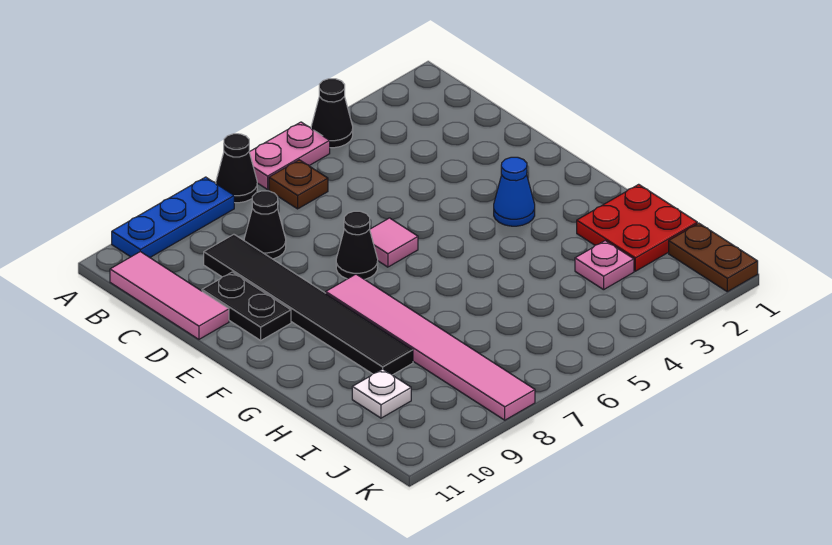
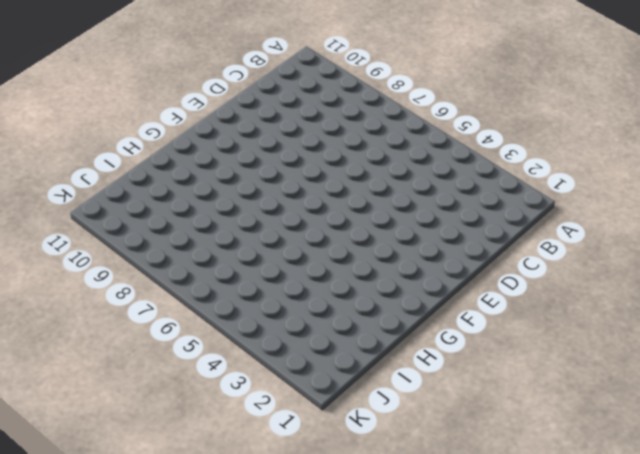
none -> black 1x1 cone [311,79,353,148]
none -> pink 1x2 plate [250,122,330,189]
none -> black 1x1 cone [216,134,257,203]

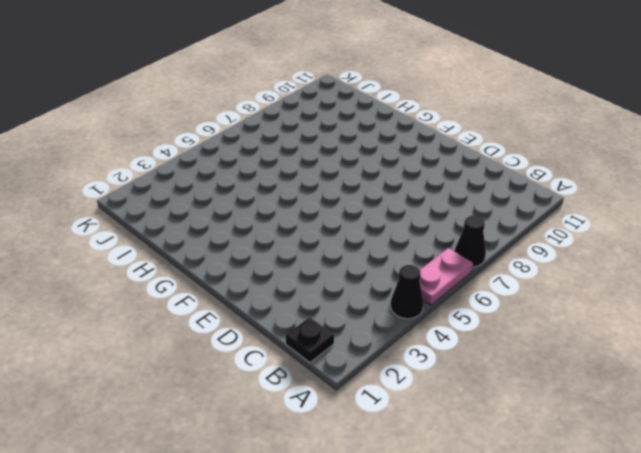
black 1x1 plate [285,317,334,363] -> none
none -> blue 1x3 plate [112,177,234,257]
none -> brown 1x1 plate [269,160,328,209]
none -> pink 1x3 tile [110,252,229,339]

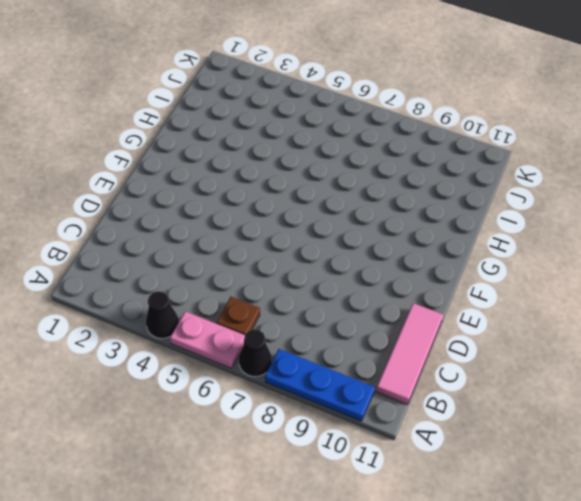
none -> black 1x1 cone [244,191,286,259]
none -> black 1x6 tile [204,234,413,375]
none -> black 1x2 plate [202,272,291,340]

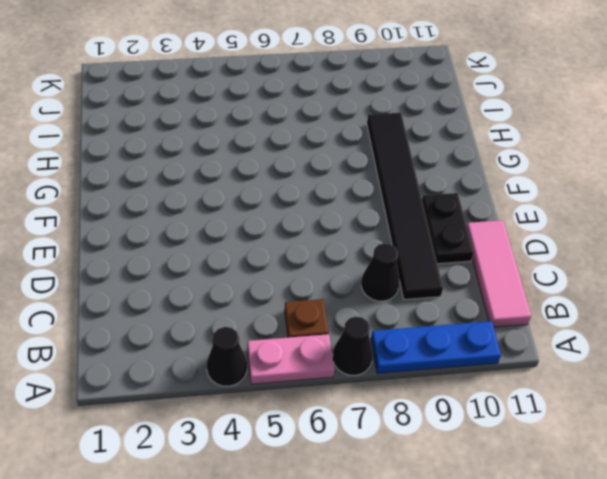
none -> pink 1x1 tile [370,218,418,267]
none -> black 1x1 cone [336,211,378,279]
none -> blue 1x1 cone [494,157,535,226]

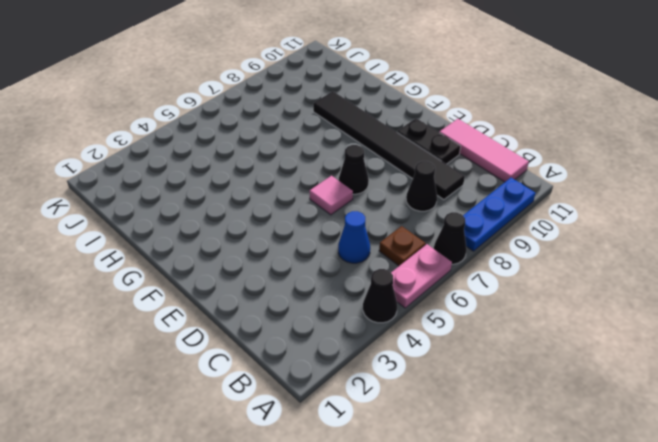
blue 1x1 cone [338,211,370,263] -> blue 1x1 cone moved to [494,157,535,226]
none -> pink 1x6 tile [326,274,535,420]
none -> red 2x2 plate [577,184,697,271]
none -> pink 1x1 plate [575,241,634,290]

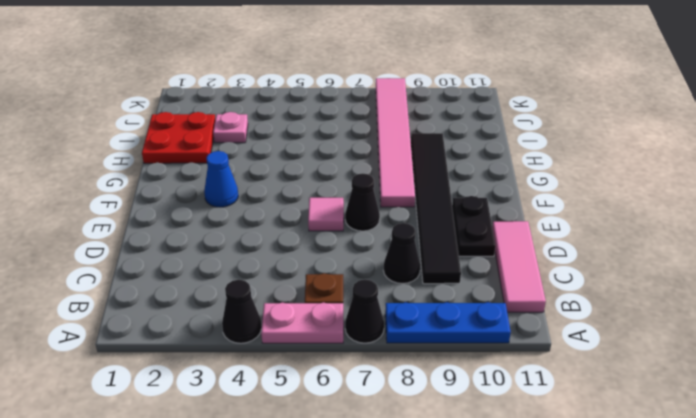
none -> white 1x1 plate [352,369,411,418]
none -> brown 1x2 plate [669,223,758,292]

